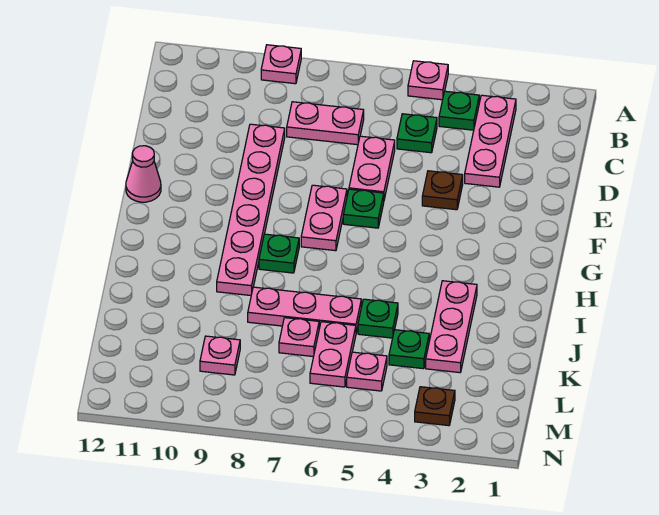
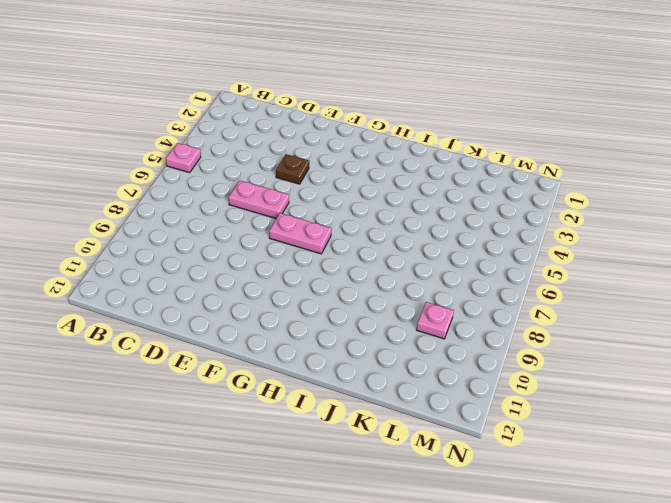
none -> pink 1x1 plate [261,45,301,84]
none -> pink 1x3 plate [465,95,516,187]
none -> green 1x1 plate [439,91,479,130]

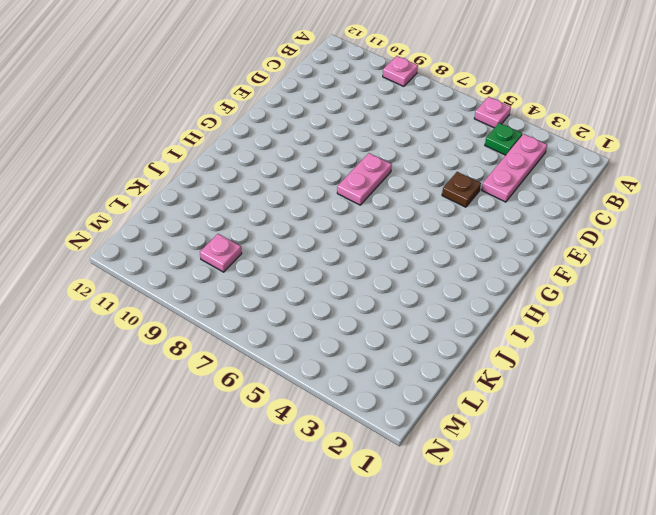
none -> green 1x1 plate [397,114,437,153]
none -> pink 1x2 plate [287,102,364,145]
none -> pink 1x2 plate [349,136,395,199]

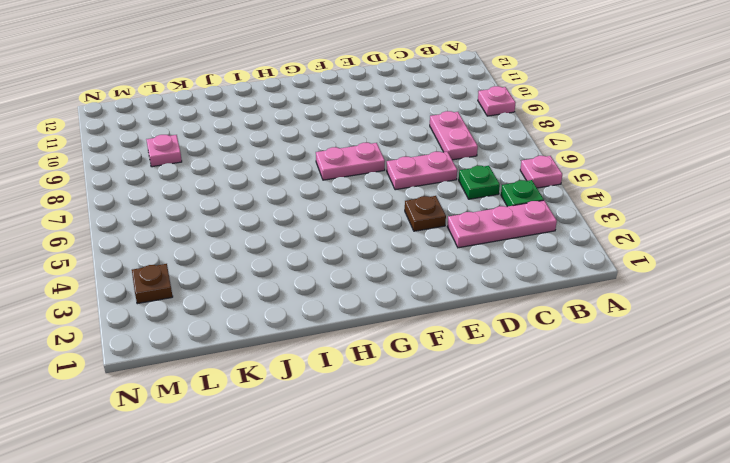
none -> pink 1x6 plate [217,124,285,295]
none -> green 1x1 plate [343,189,384,228]
none -> pink 1x1 cone [126,146,161,202]

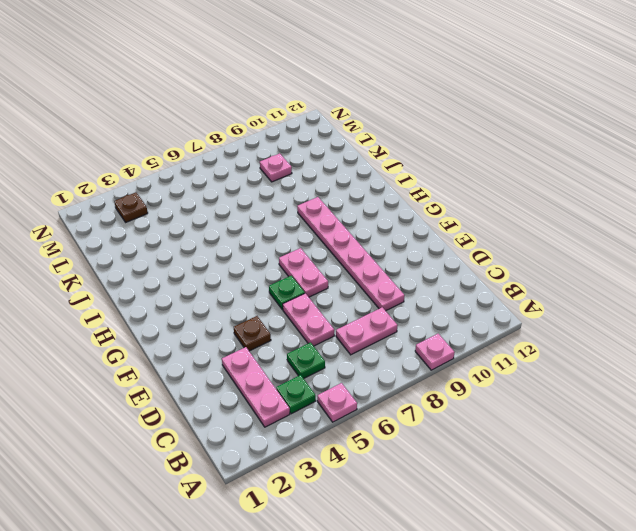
none -> pink 1x1 cone [126,146,161,202]
none -> green 1x1 plate [259,234,299,273]
none -> pink 1x3 plate [426,281,477,373]

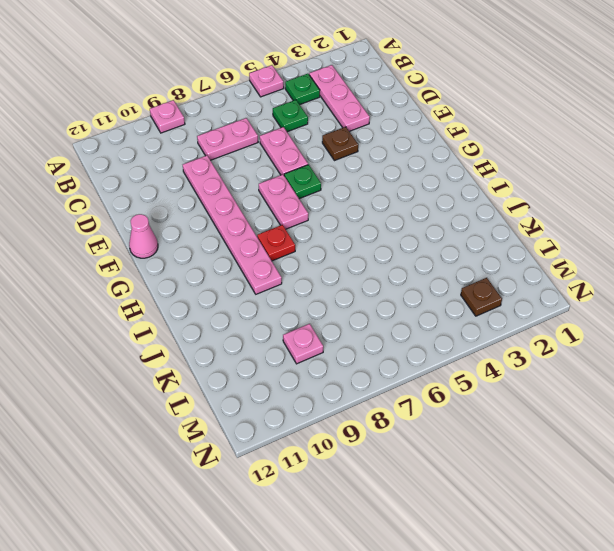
red 1x1 plate [257,225,295,261] -> green 1x1 plate [259,234,299,273]
none -> pink 1x3 plate [426,281,477,373]
none -> green 1x1 plate [358,299,398,338]
none -> pink 1x3 plate [248,287,361,332]

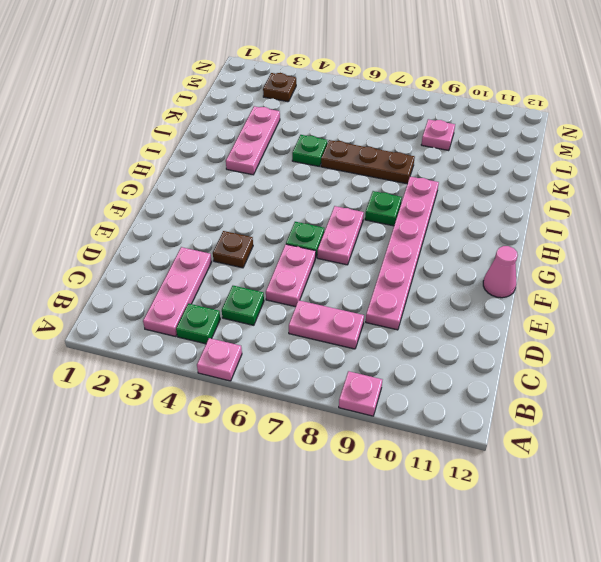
brown 1x3 plate [321,140,415,184] -> pink 1x3 plate [248,287,361,332]
none -> green 1x1 plate [389,330,429,369]
none -> pink 1x2 plate [310,322,356,387]
none -> pink 1x1 plate [279,318,319,357]

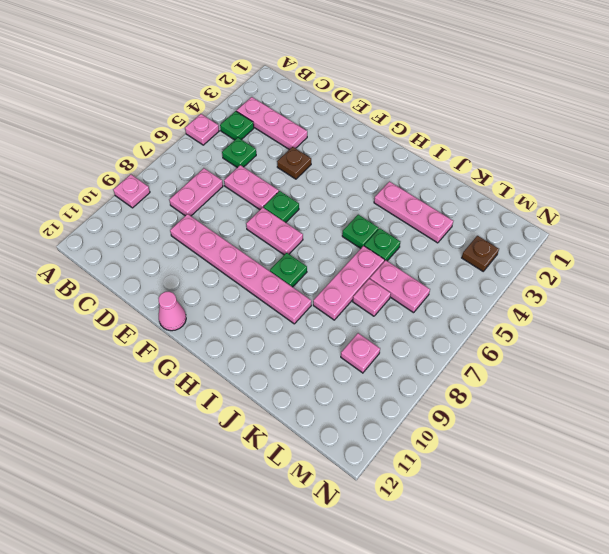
green 1x1 plate [342,215,379,248] -> green 1x1 plate moved to [389,330,429,369]
none -> pink 1x1 plate [347,352,387,391]

